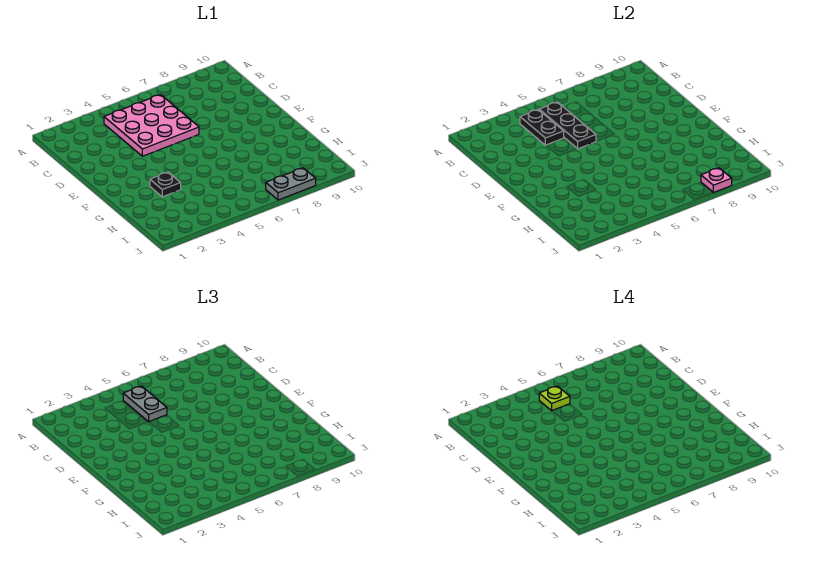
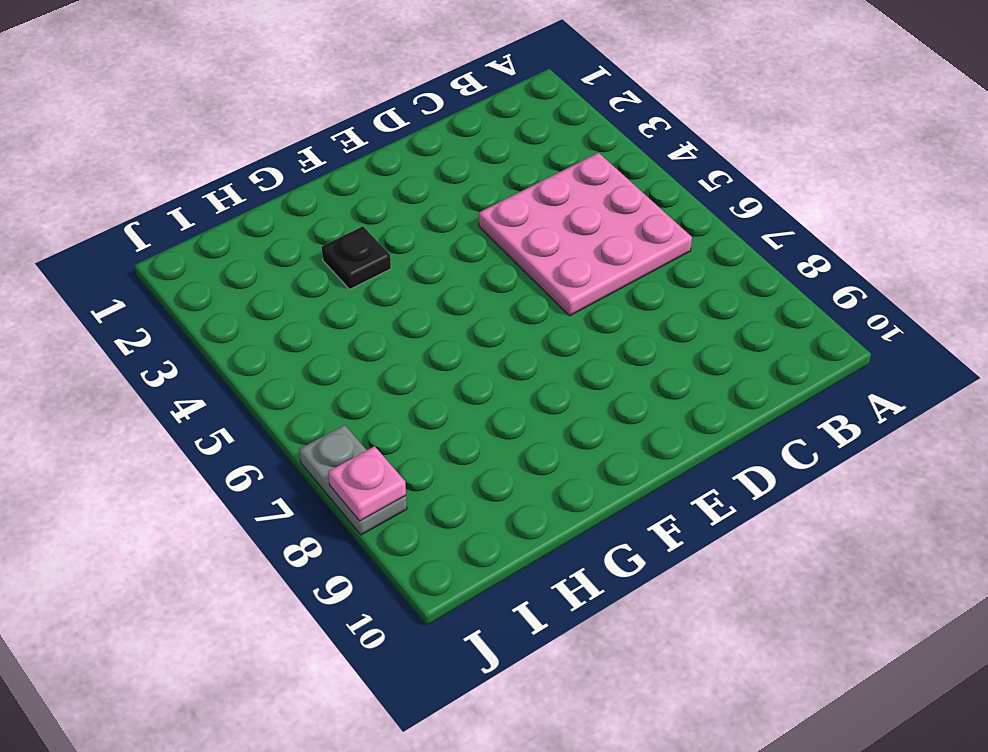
none -> black 1x2 plate [520,110,564,145]
none -> black 1x3 plate [539,102,596,149]

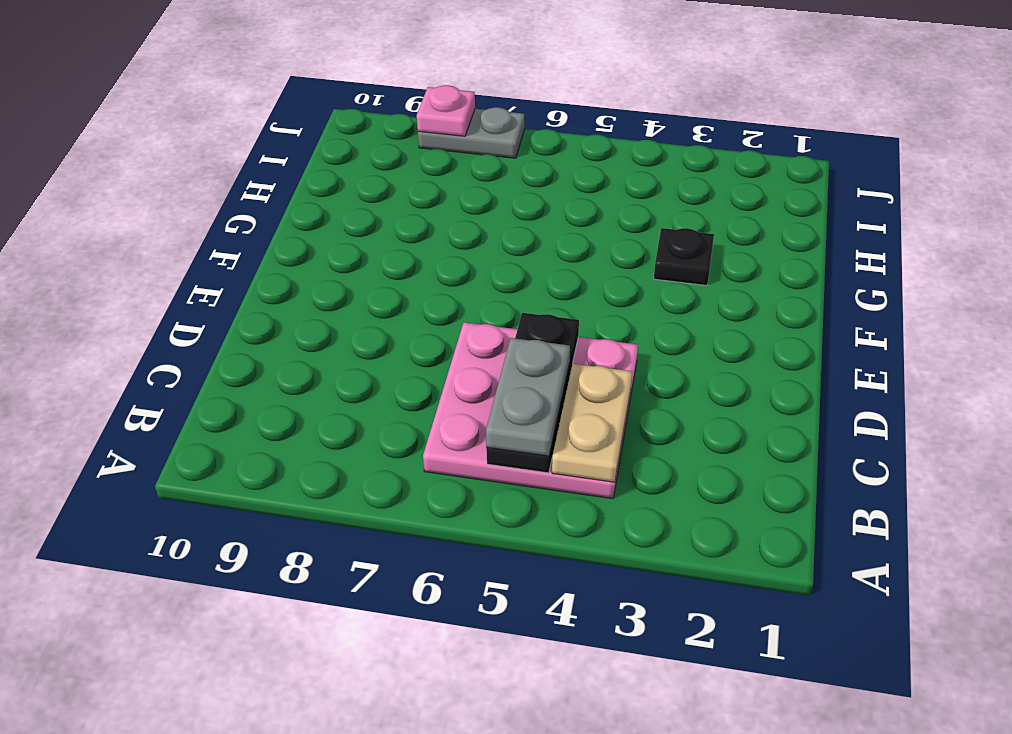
tan 1x2 plate [552,364,632,482] -> black 1x2 plate [520,110,564,145]
none -> lime 1x1 plate [539,386,570,411]

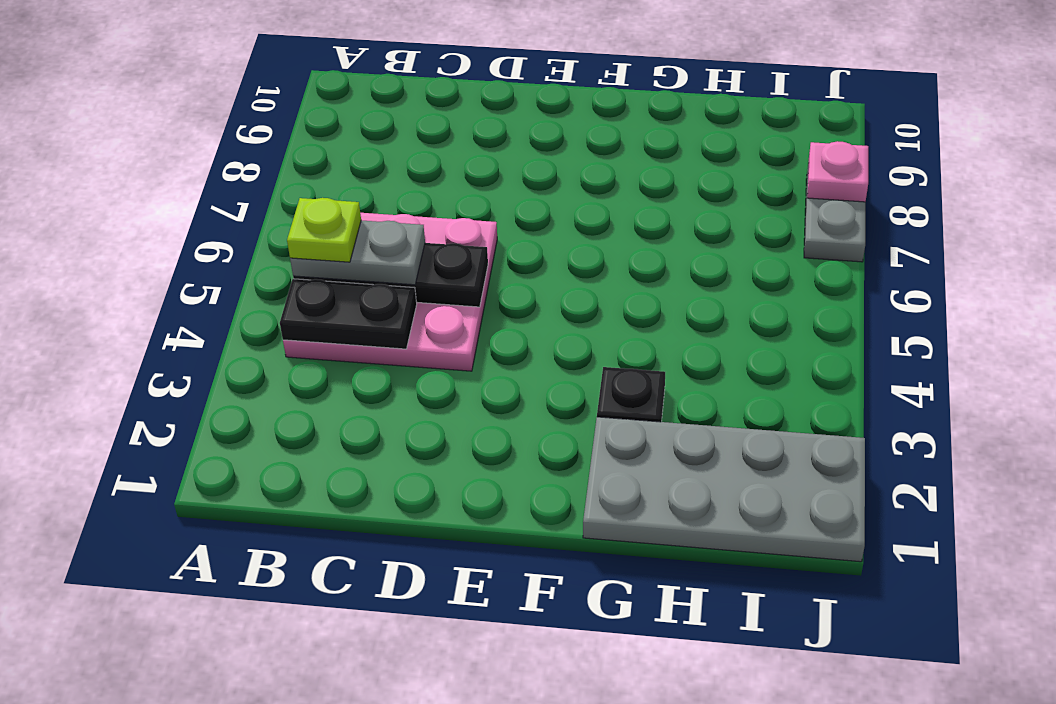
grey 2x4 plate [583,417,865,562] -> none

